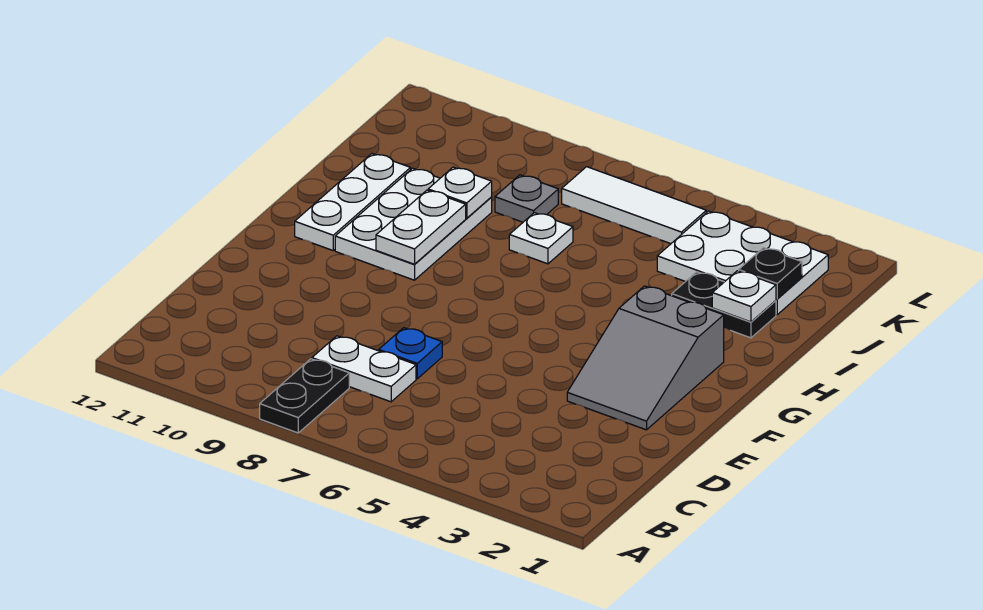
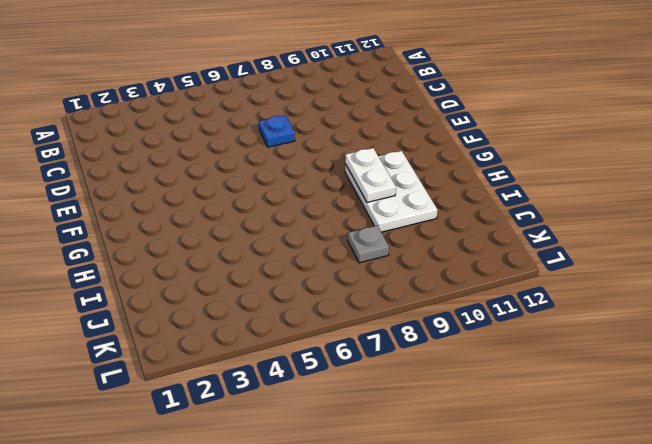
none -> black 1x2 plate [260,359,349,433]
none -> white 1x2 plate [312,336,416,402]
none -> grey 2x3 slope [567,286,724,430]

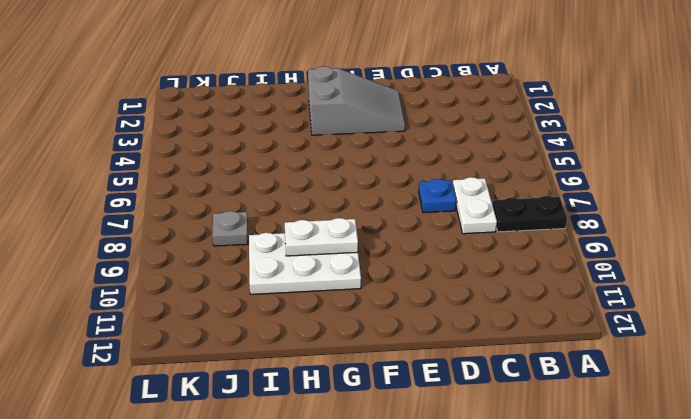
none -> white 1x3 plate [295,154,411,250]
none -> black 1x2 plate [672,272,776,338]
none -> white 1x1 plate [509,213,573,264]

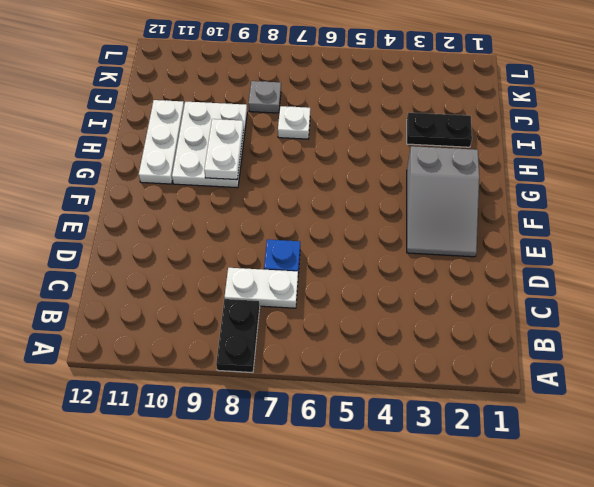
none -> white 2x3 plate [657,211,828,315]
none -> white 1x3 tile [562,167,706,244]
none -> white 1x1 plate [712,271,776,322]

